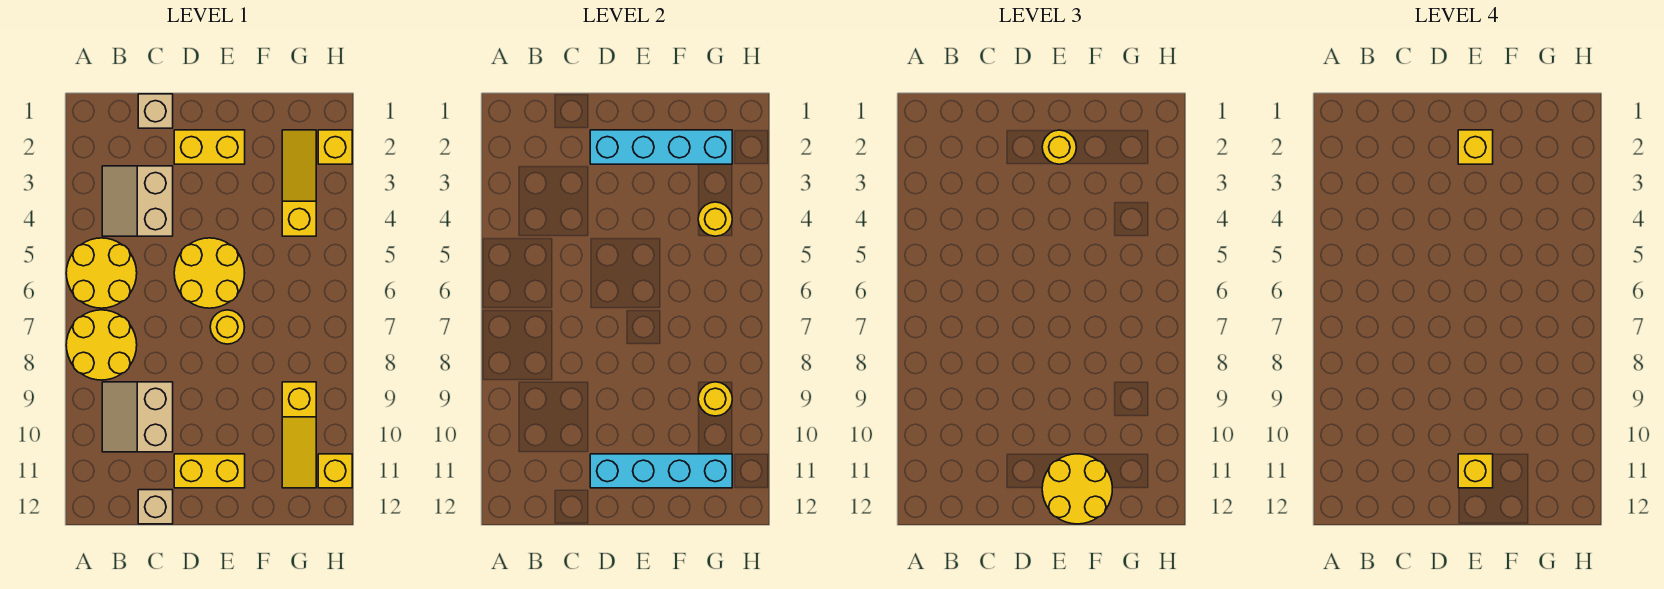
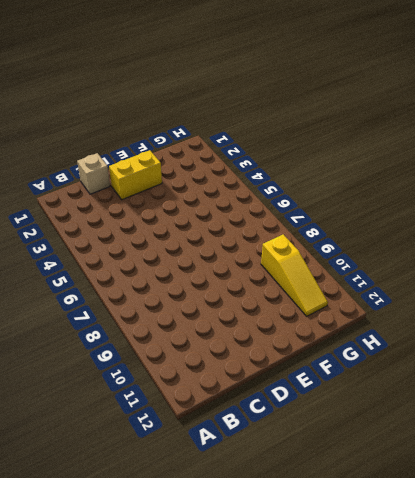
none -> yellow 2x2 round brick [66,238,137,308]
none -> yellow 2x2 round brick [66,310,137,380]
none -> tan 2x2 slope [102,166,173,236]

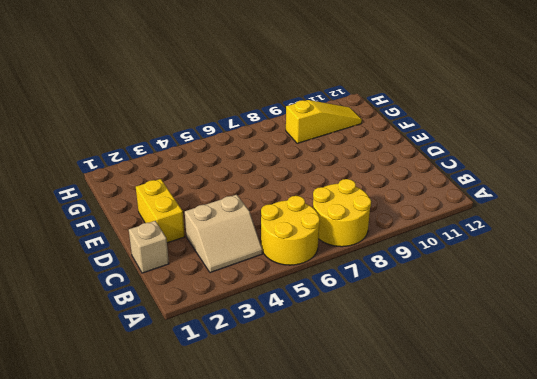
none -> tan 2x2 slope [102,382,173,452]
none -> tan 1x1 brick [138,490,173,524]
none -> yellow 2x2 round brick [174,238,245,308]

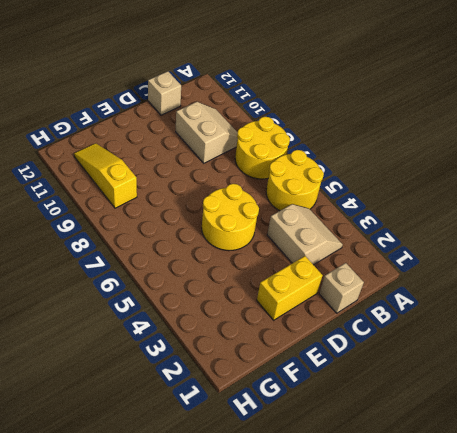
none -> yellow 1x2 brick [174,454,245,488]
none -> yellow 1x1 round brick [210,310,244,344]
none -> yellow 1x3 slope [282,130,316,236]

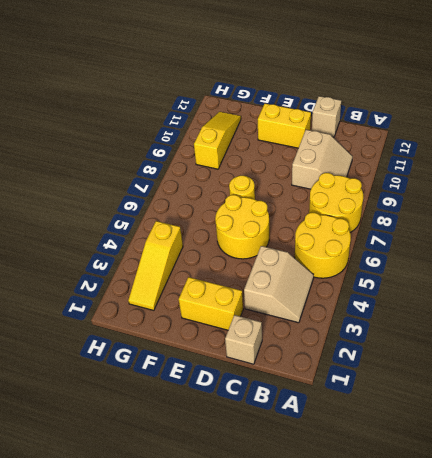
none -> yellow 1x1 brick [318,130,352,164]
none -> yellow 1x1 brick [318,454,352,488]
none -> cyan 1x4 brick [590,130,732,164]

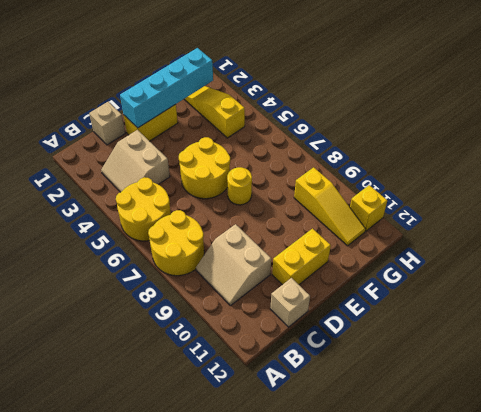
none -> yellow 1x1 brick [318,130,352,164]
none -> cyan 1x4 brick [590,454,732,488]
none -> yellow 1x1 round brick [698,202,732,236]

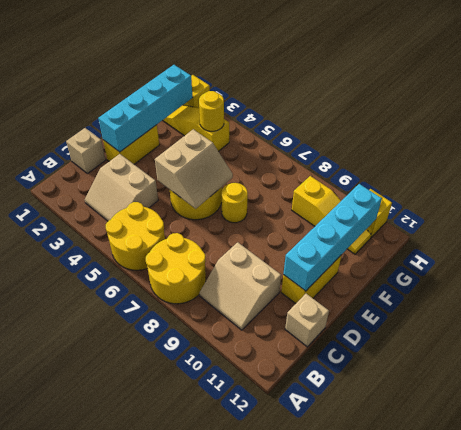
tan 2x2 slope [155,129,233,209] -> none
none -> yellow 1x1 round brick [698,382,732,416]
none -> yellow 1x1 round brick [1042,130,1076,164]
none -> yellow 2x2 round brick [1042,454,1112,524]

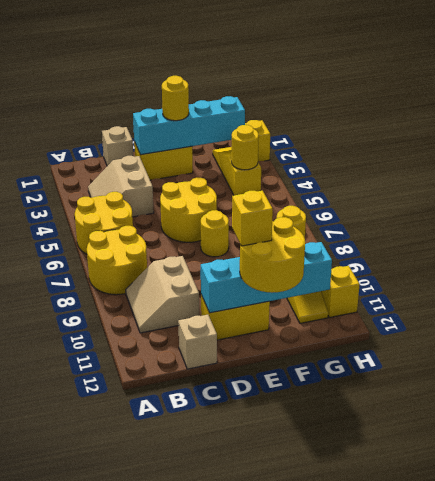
none -> yellow 1x1 brick [1458,130,1493,164]

